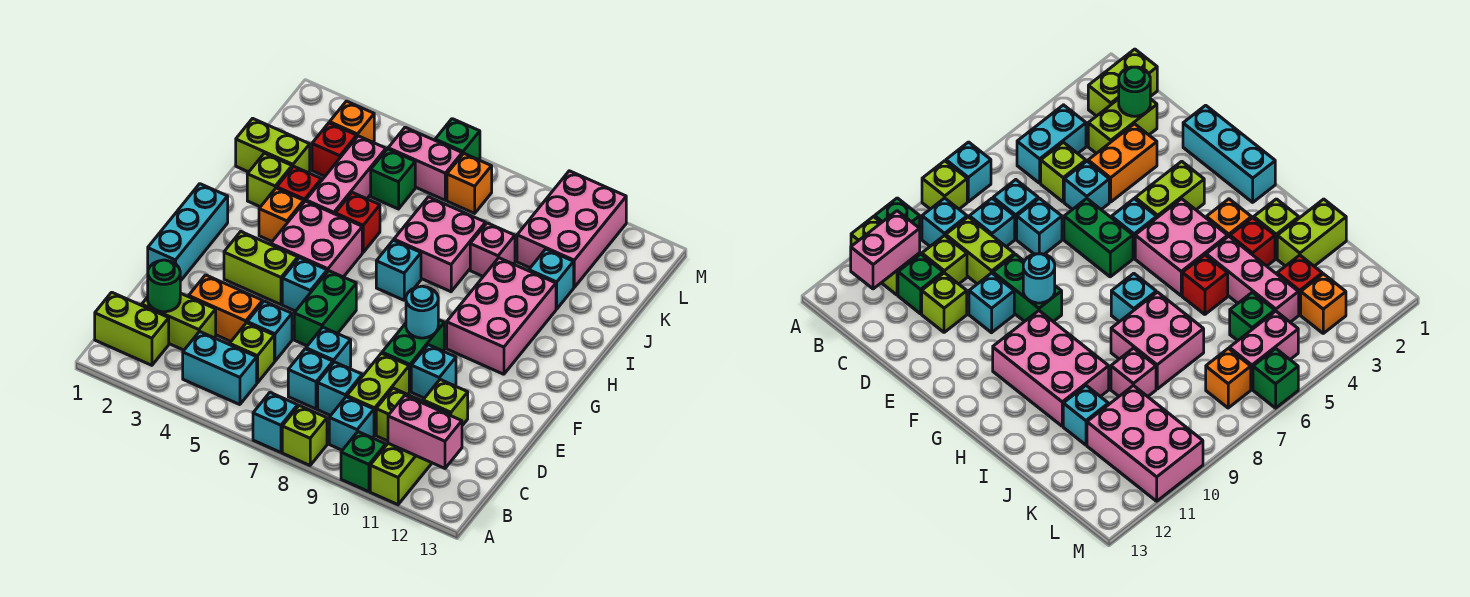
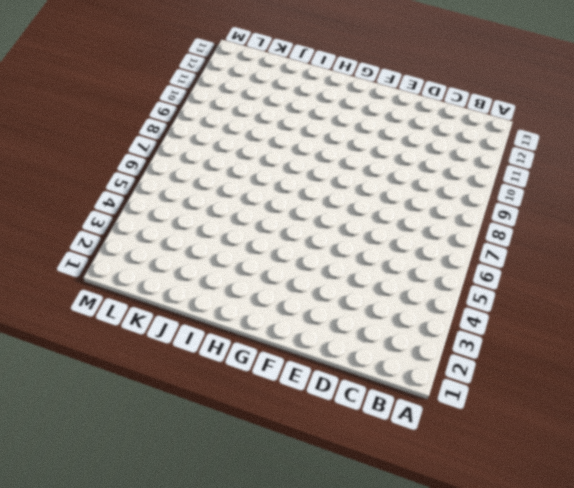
none -> cyan 1x1 brick [253,393,298,452]
none -> lime 1x1 brick [282,405,327,465]
none -> green 1x1 brick [341,432,386,492]
none -> lime 1x2 brick [370,443,432,505]

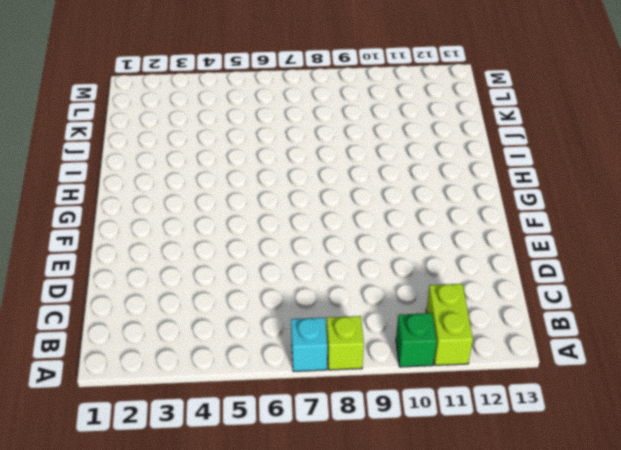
none -> lime 1x2 brick [95,292,169,365]
none -> cyan 1x2 brick [183,331,257,405]
none -> cyan 1x1 brick [329,397,374,450]
none -> lime 1x2 brick [142,293,216,350]

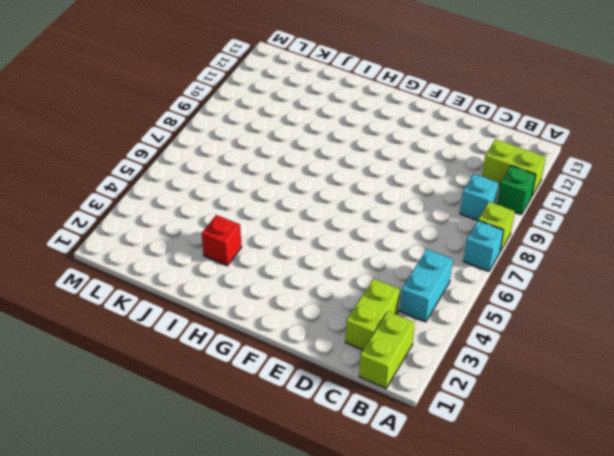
none -> lime 1x1 brick [230,323,274,383]
none -> cyan 1x1 brick [288,349,333,409]
none -> cyan 1x1 brick [318,362,362,416]
none -> lime 1x2 brick [347,353,409,435]

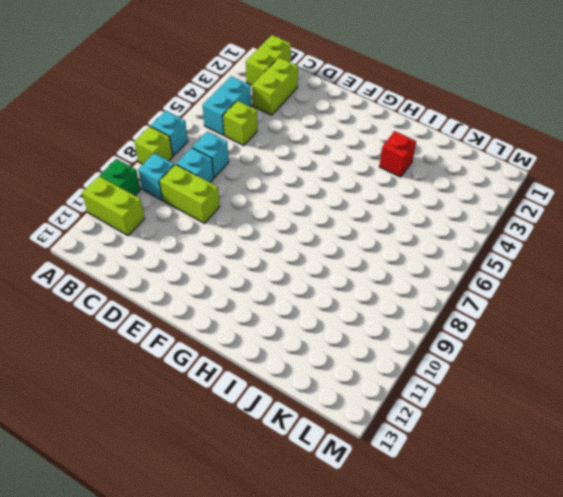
none -> lime 1x1 brick [376,388,421,441]
none -> green 1x1 brick [898,254,943,314]
none -> orange 1x2 brick [189,275,263,341]
none -> cyan 1x1 brick [247,301,292,361]

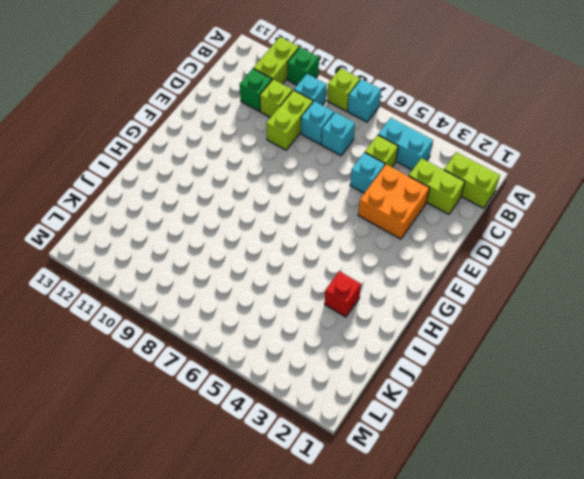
orange 2x2 brick [358,164,429,239] -> orange 1x2 brick [189,275,263,341]
none -> cyan 1x1 brick [306,327,351,368]
none -> lime 1x1 brick [423,380,468,426]
none -> cyan 1x3 brick [148,184,228,281]
none -> green 1x2 brick [294,271,356,346]

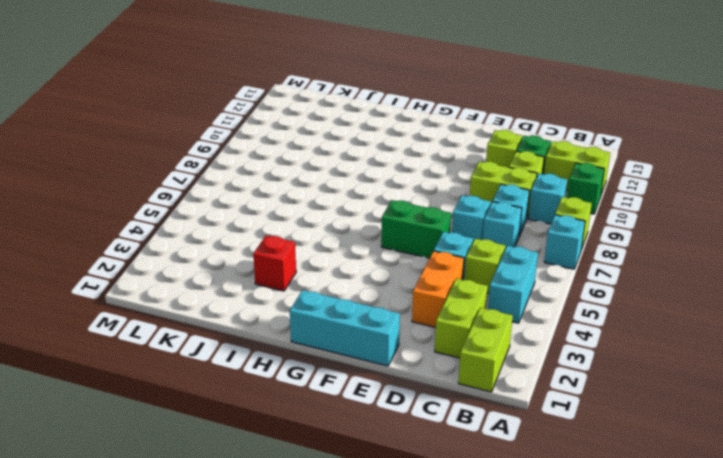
none -> green 1x2 brick [382,320,444,392]
none -> cyan 1x1 brick [411,345,456,398]
none -> lime 1x2 brick [224,232,298,305]
none -> cyan 1x1 brick [282,258,327,311]

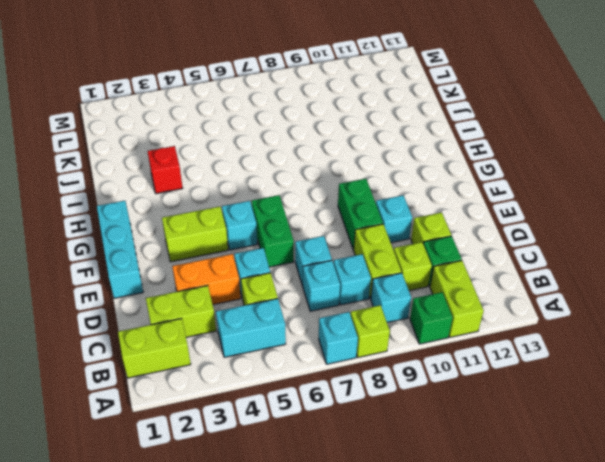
none -> pink 2x2 brick [271,201,362,277]
none -> pink 2x3 brick [447,258,556,374]
none -> orange 1x1 brick [259,188,304,241]
none -> cyan 1x1 brick [376,240,421,300]

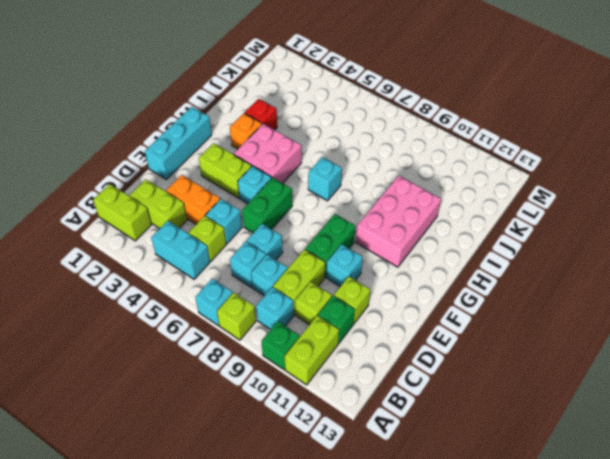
none -> lime 1x1 brick [247,153,292,207]
none -> pink 1x3 brick [306,136,386,214]
none -> red 1x1 brick [335,192,380,252]
none -> pink 2x2 brick [394,197,486,292]

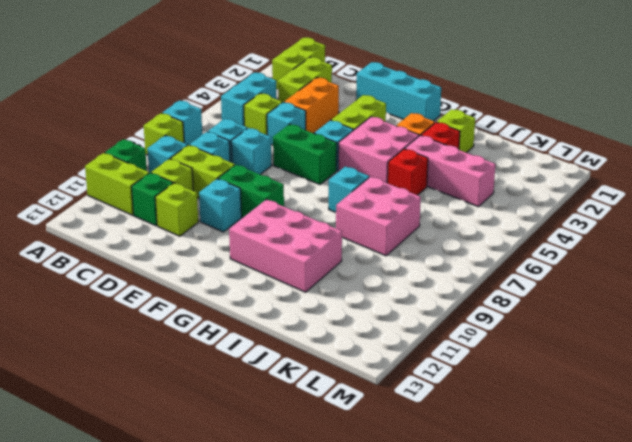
none -> lime 1x2 brick [236,118,310,173]
none -> pink 1x1 brick [470,223,515,276]
none -> cyan 1x1 brick [529,249,574,309]
none -> red 1x1 brick [312,123,357,176]

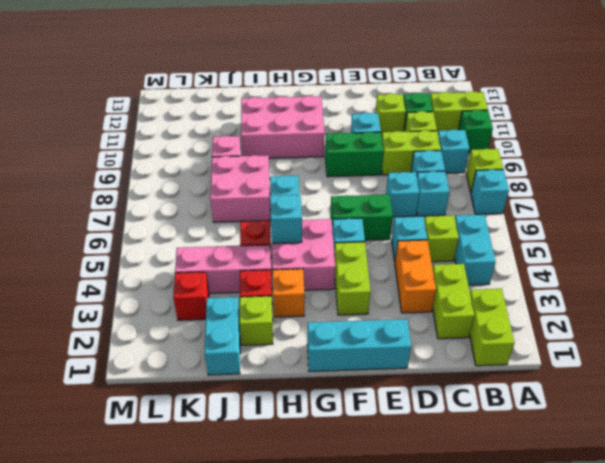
cyan 1x1 brick [270,195,302,243] -> cyan 1x1 brick moved to [529,249,574,309]
cyan 1x2 brick [205,297,240,375] -> lime 1x2 brick [236,118,310,173]
none -> green 1x1 brick [371,149,415,209]
none -> pink 2x3 brick [517,171,626,287]
none -> orange 1x1 brick [330,101,374,142]
none -> pink 1x2 brick [388,127,462,200]

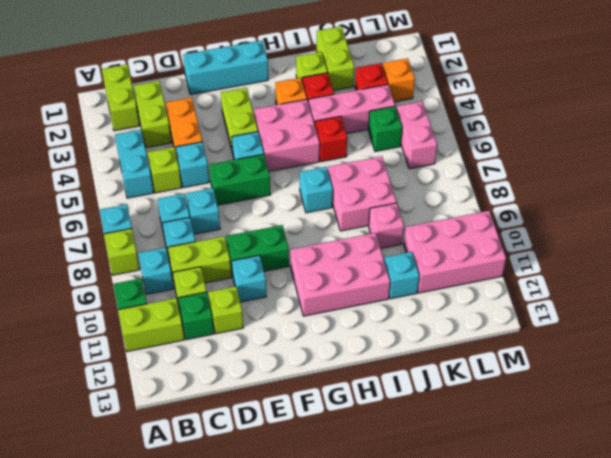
none -> orange 1x1 brick [447,153,492,213]
none -> green 1x1 brick [435,119,480,160]
none -> pink 1x2 brick [388,395,462,468]
none -> green 1x1 round brick [148,260,180,312]

